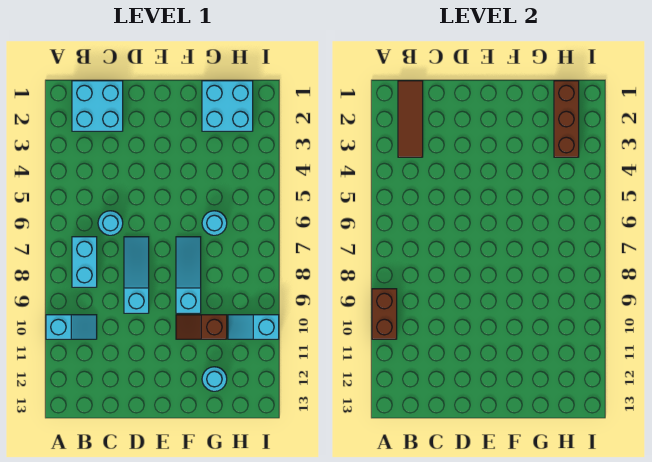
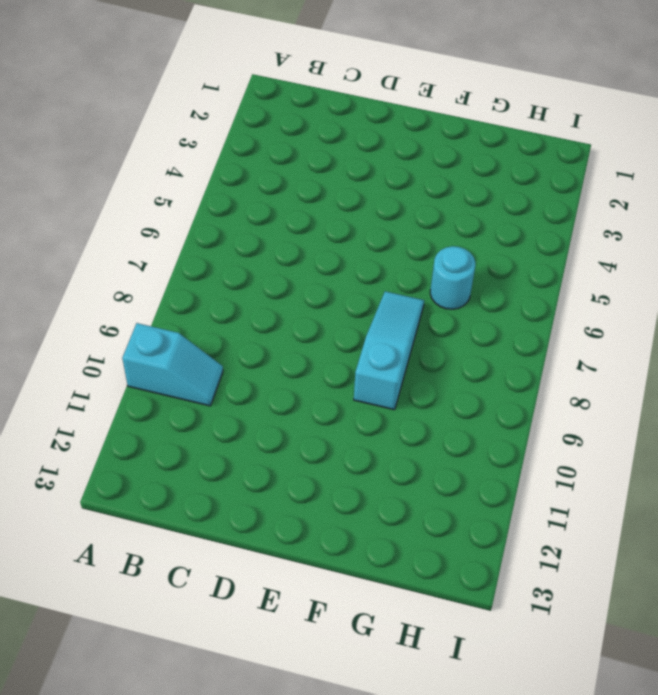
none -> cyan 2x2 brick [72,81,123,131]
none -> cyan 1x2 brick [72,237,97,287]
none -> cyan 1x1 round brick [98,211,123,235]

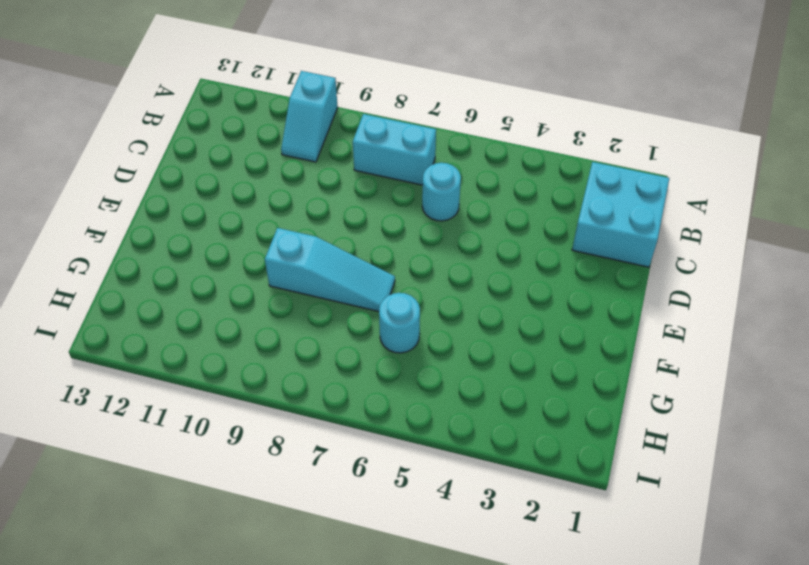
none -> cyan 1x3 slope [124,237,149,313]
none -> brown 1x2 slope [176,315,227,339]
none -> cyan 2x2 brick [202,81,253,131]

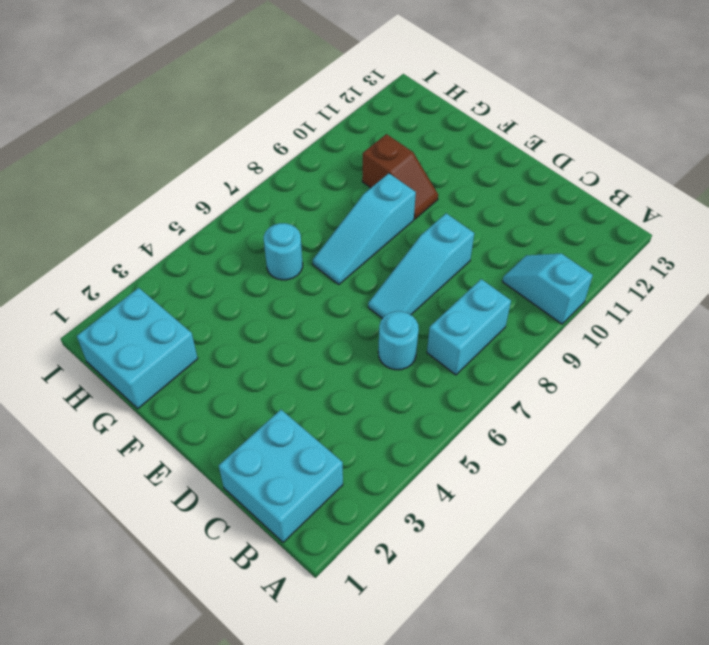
none -> cyan 1x1 round brick [202,367,227,391]
none -> cyan 1x2 slope [228,315,279,339]
none -> brown 1x2 brick [372,289,397,339]

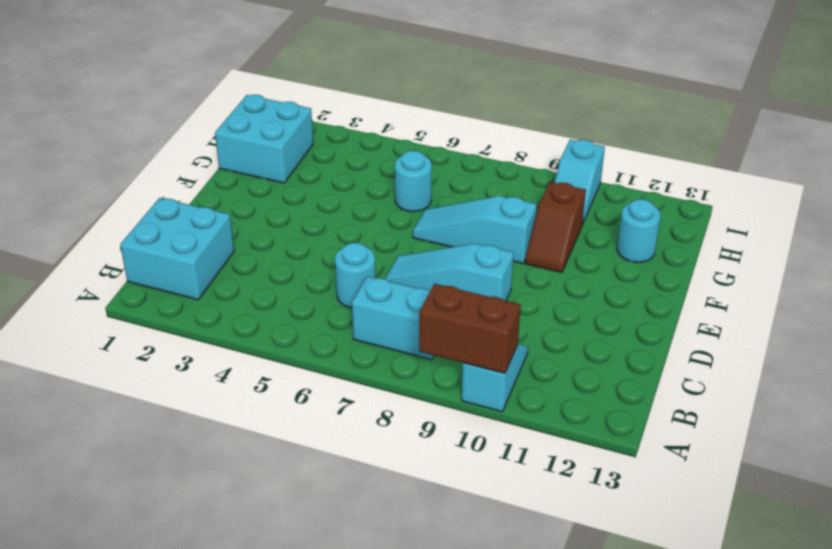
none -> brown 1x3 tile [398,81,423,157]
none -> brown 1x3 brick [554,81,579,157]

